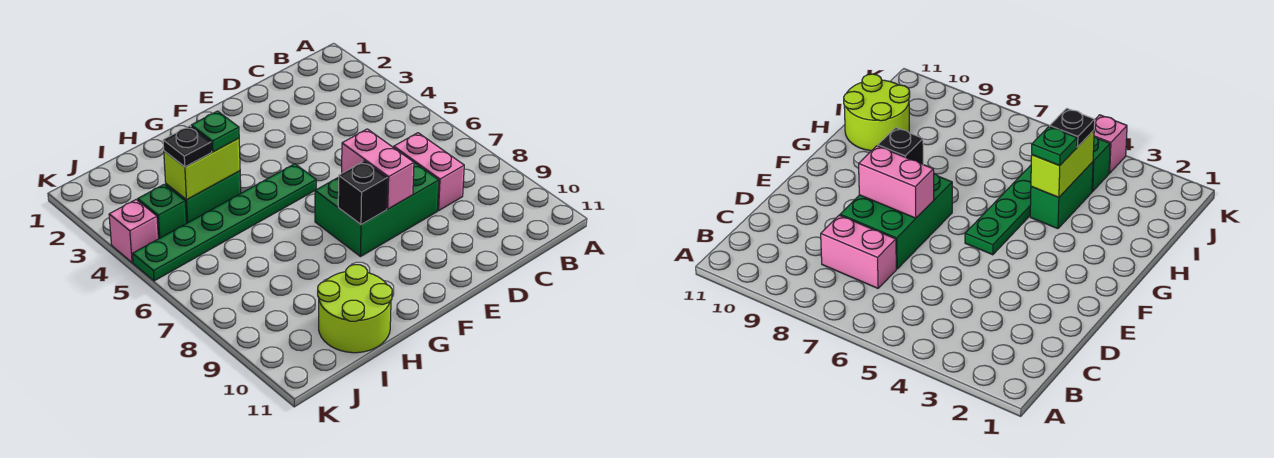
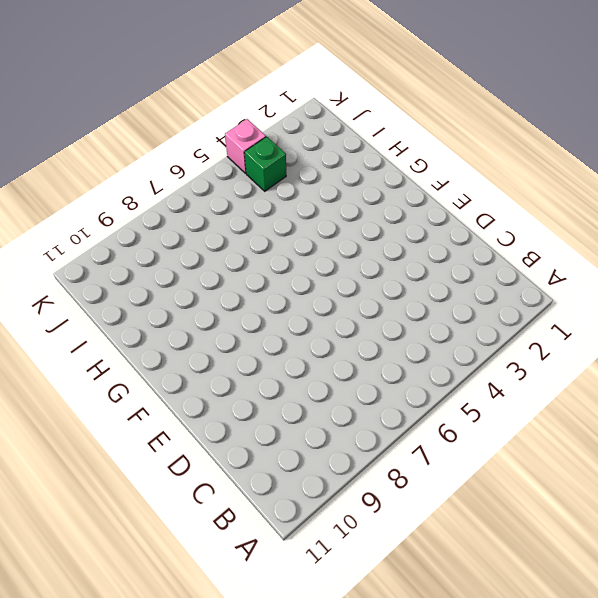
none -> pink 1x2 brick [394,133,464,211]
none -> green 2x3 brick [315,163,439,257]
none -> green 1x6 plate [133,164,316,281]

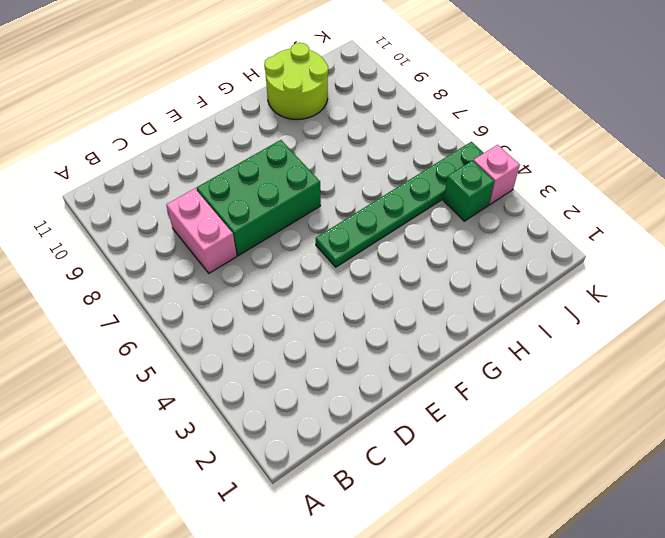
none -> green 1x2 brick [166,171,241,223]
none -> pink 1x2 brick [342,129,414,209]
none -> black 1x1 brick [338,161,387,225]

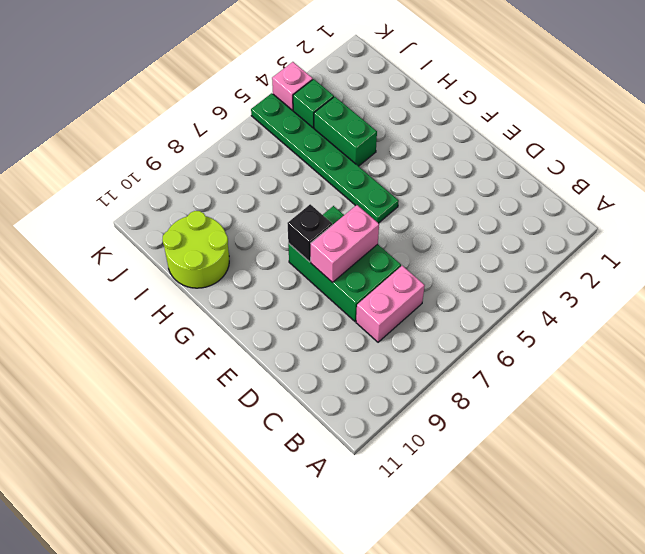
none -> lime 1x2 brick [164,138,240,200]
none -> green 1x1 plate [191,111,239,152]
none -> black 1x1 plate [163,126,212,167]

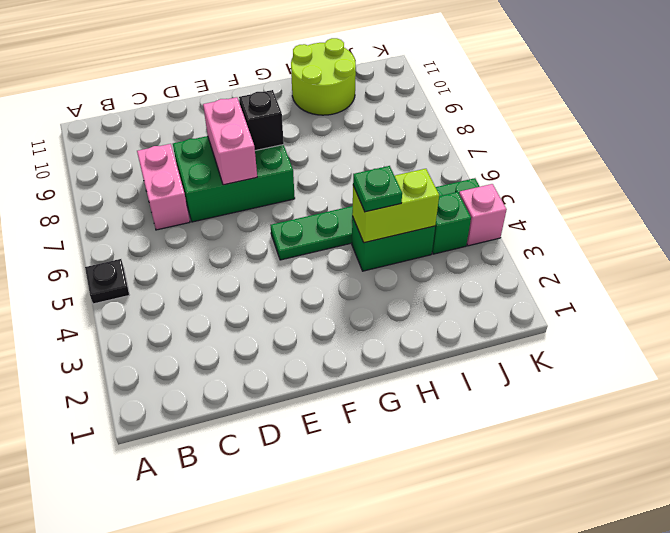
black 1x1 plate [85,259,129,304] -> black 1x1 plate moved to [163,126,212,167]

